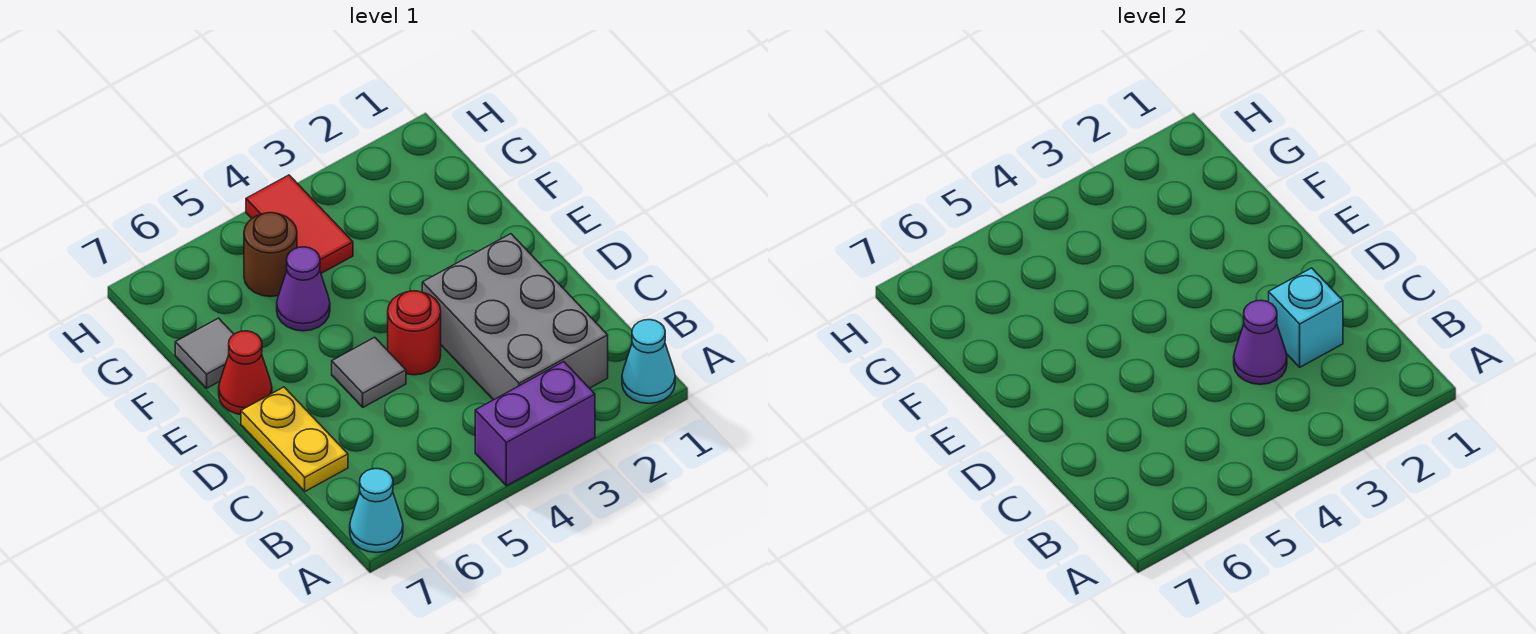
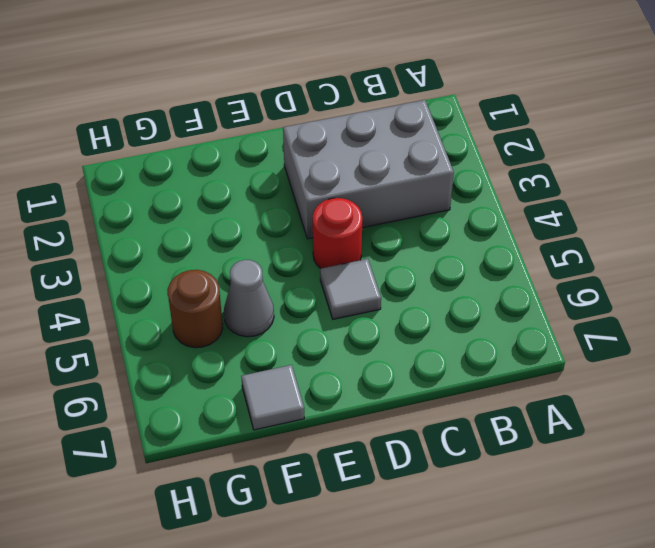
grey 1x1 cone [224,260,274,337] -> purple 1x1 cone [277,247,330,331]
none -> cyan 1x1 cone [622,320,675,404]
none -> purple 1x2 brick [475,362,595,486]
none -> cyan 1x1 cone [350,469,403,553]

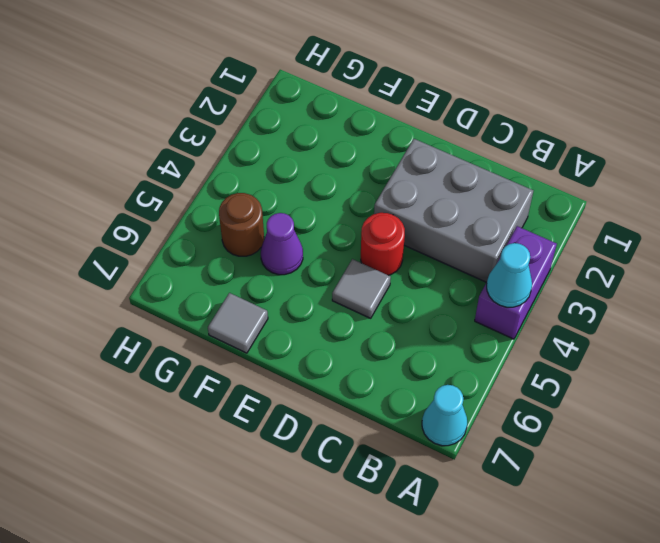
cyan 1x1 cone [487,243,532,307] -> cyan 1x1 cone moved to [622,320,675,404]
none -> yellow 1x2 plate [241,387,348,491]
none -> red 1x1 cone [219,331,272,414]
none -> red 1x2 tile [246,175,353,273]

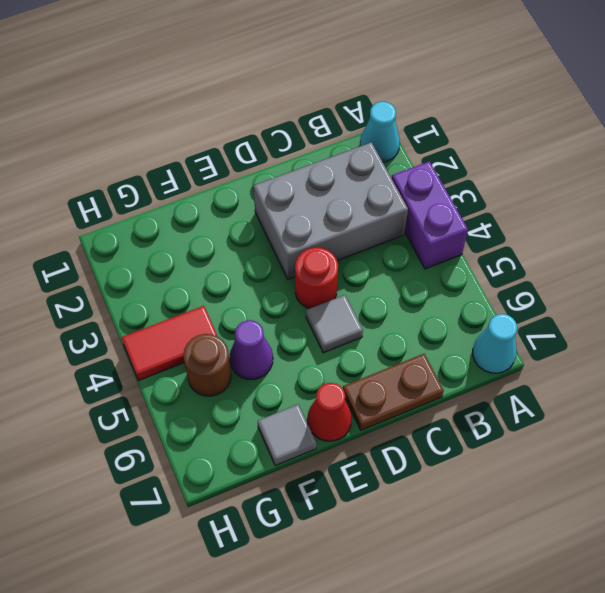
brown 1x2 plate [343,354,444,430] -> yellow 1x2 plate [241,387,348,491]
none -> cyan 1x1 brick [1269,268,1343,367]
none -> purple 1x1 cone [1234,300,1287,384]

